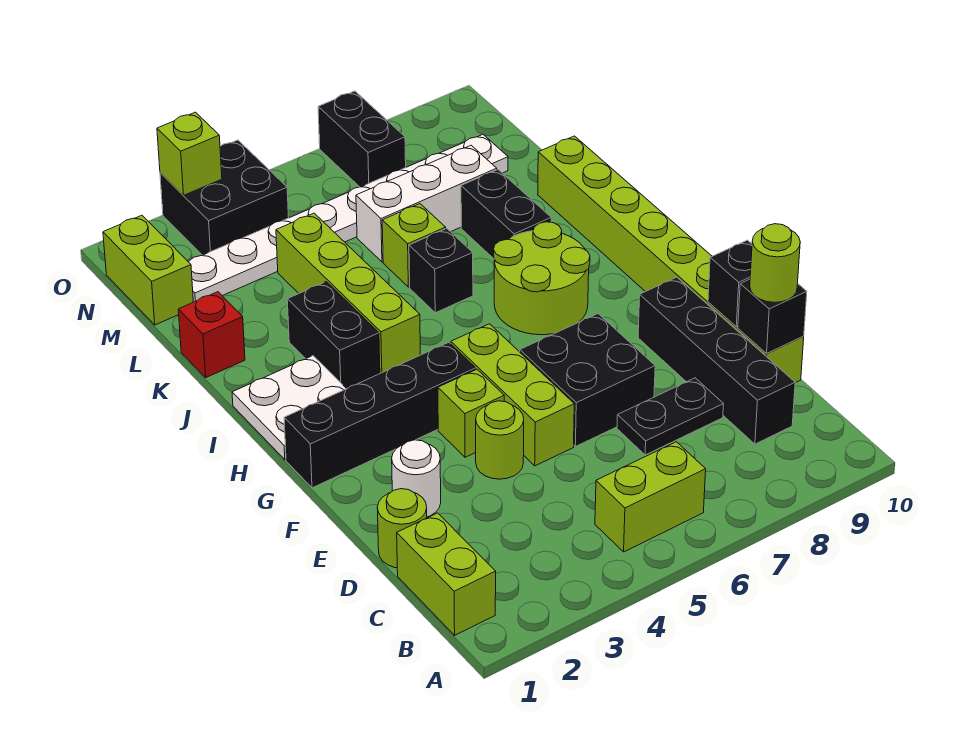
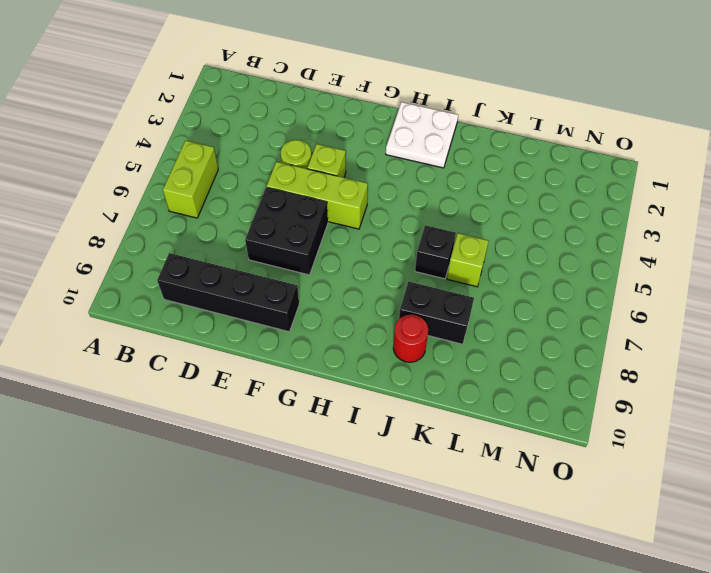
red 1x1 round brick [393,314,428,362] -> none
none -> lime 1x2 brick [397,513,496,635]
none -> lime 1x1 round brick [377,489,427,568]
none -> black 1x2 plate [617,378,724,455]

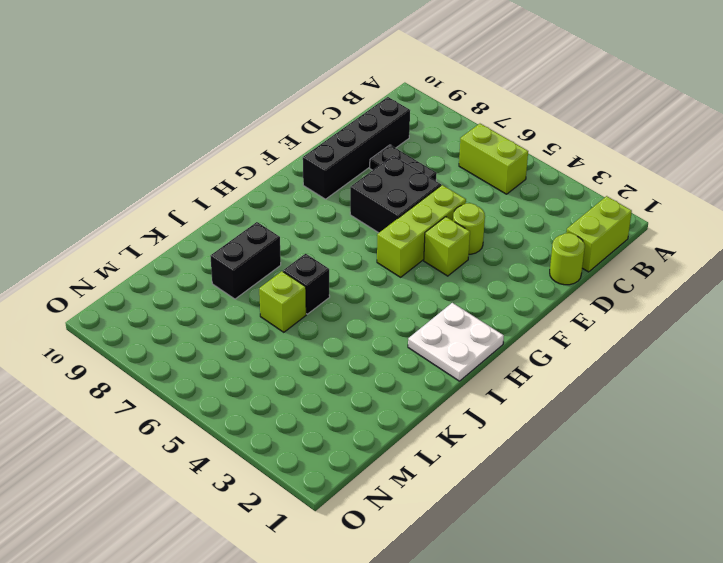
none -> lime 1x8 brick [538,136,804,383]
none -> white 1x1 round brick [392,440,441,517]
none -> black 1x4 brick [284,342,476,488]

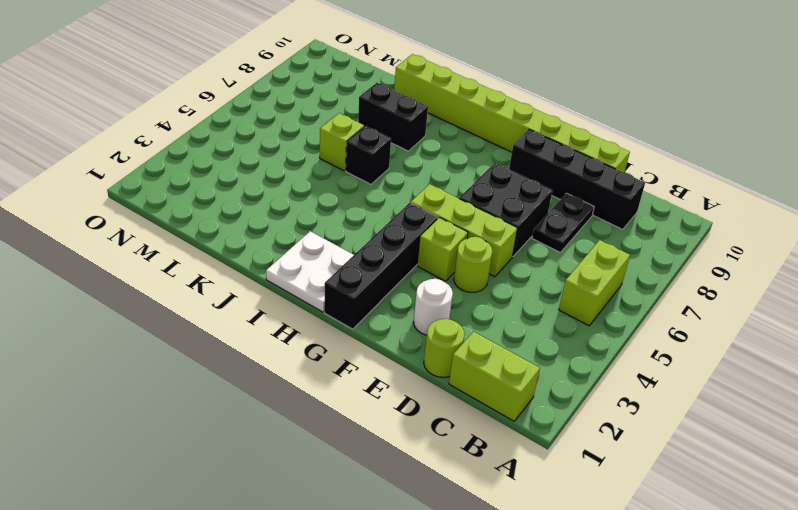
none -> lime 2x2 round brick [494,222,590,335]
none -> black 1x2 brick [287,282,380,389]
none -> lime 1x4 brick [276,213,420,373]

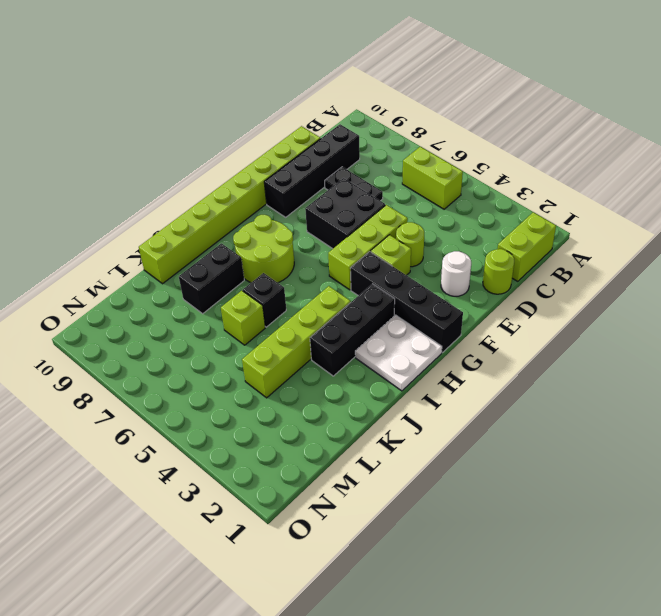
black 1x3 brick [310,284,395,376] -> black 1x2 brick [287,282,380,389]
none -> red 1x1 brick [178,292,245,378]
none -> white 1x3 brick [356,145,497,262]
none -> lime 1x2 brick [103,215,193,325]

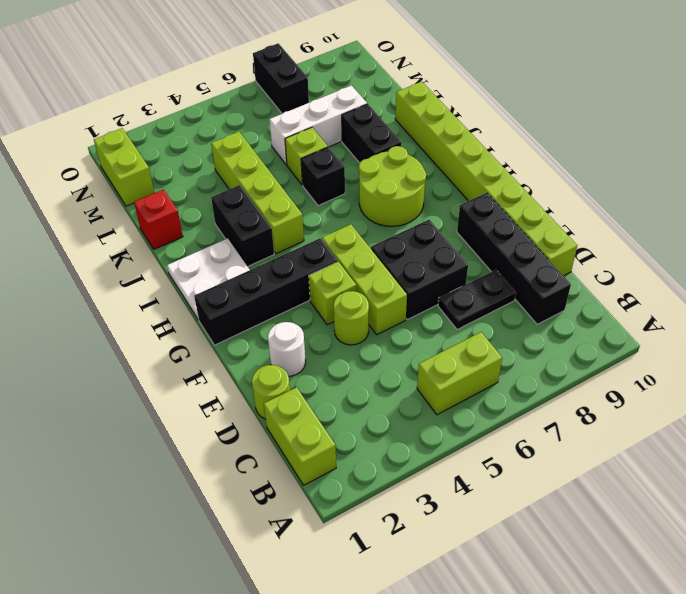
none -> white 1x8 plate [188,134,508,302]
none -> black 2x2 brick [160,140,289,255]
none -> black 1x1 brick [738,279,807,353]

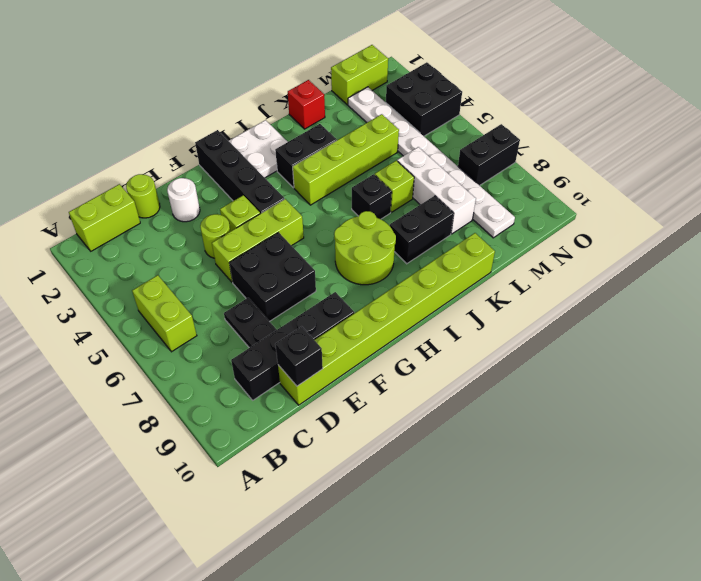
none -> black 1x1 brick [708,240,752,327]
none -> lime 1x1 brick [157,112,222,195]
none -> lime 1x1 round brick [750,224,800,302]

